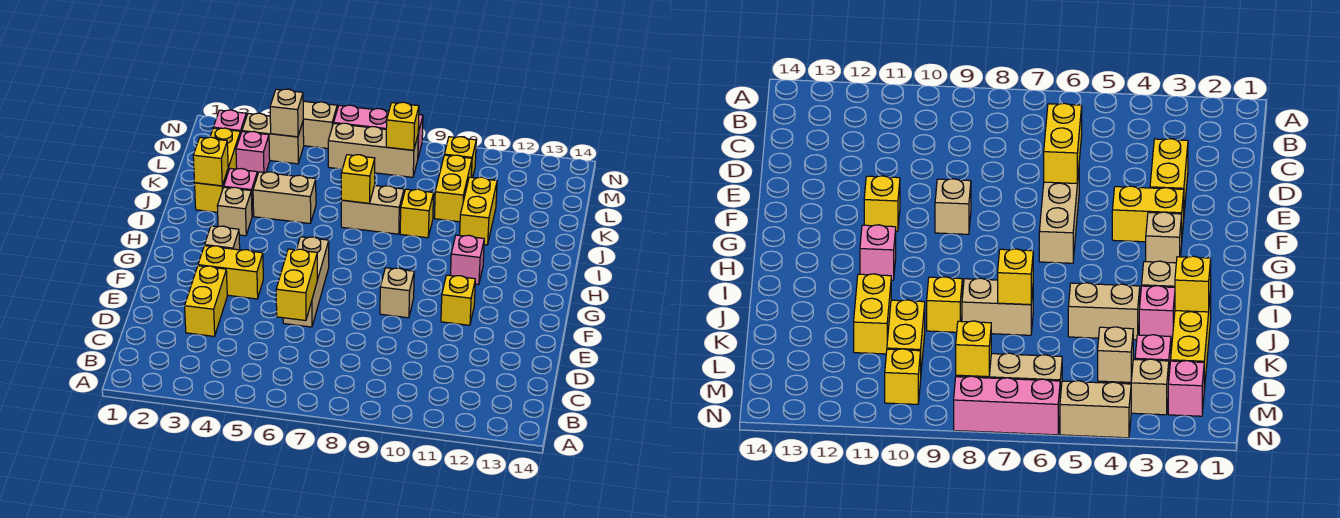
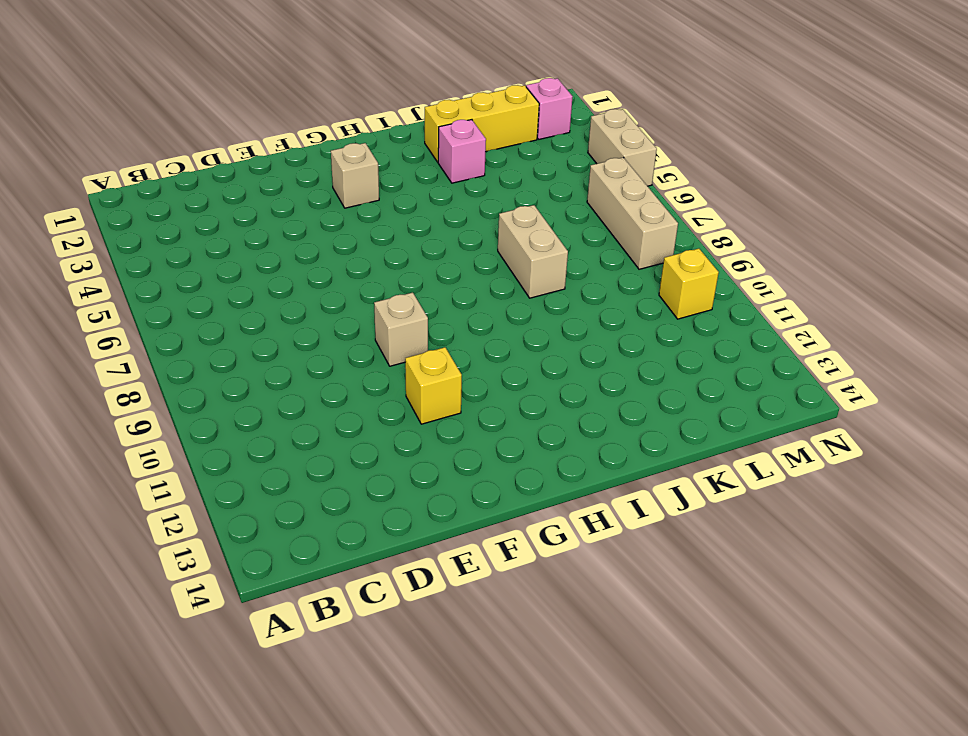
none -> yellow 1x2 brick [185,266,227,336]
none -> tan 1x3 brick [283,237,329,327]
none -> yellow 1x2 brick [198,246,263,299]

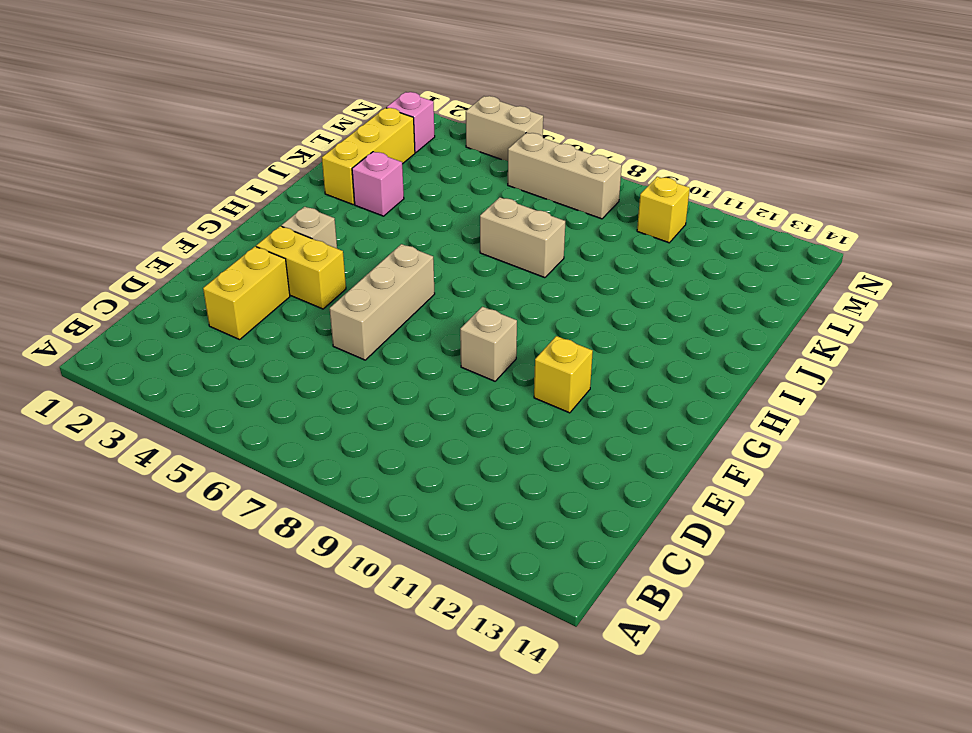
none -> pink 1x1 brick [450,235,484,285]
none -> tan 1x1 brick [217,187,252,236]
none -> tan 1x2 brick [253,172,316,223]

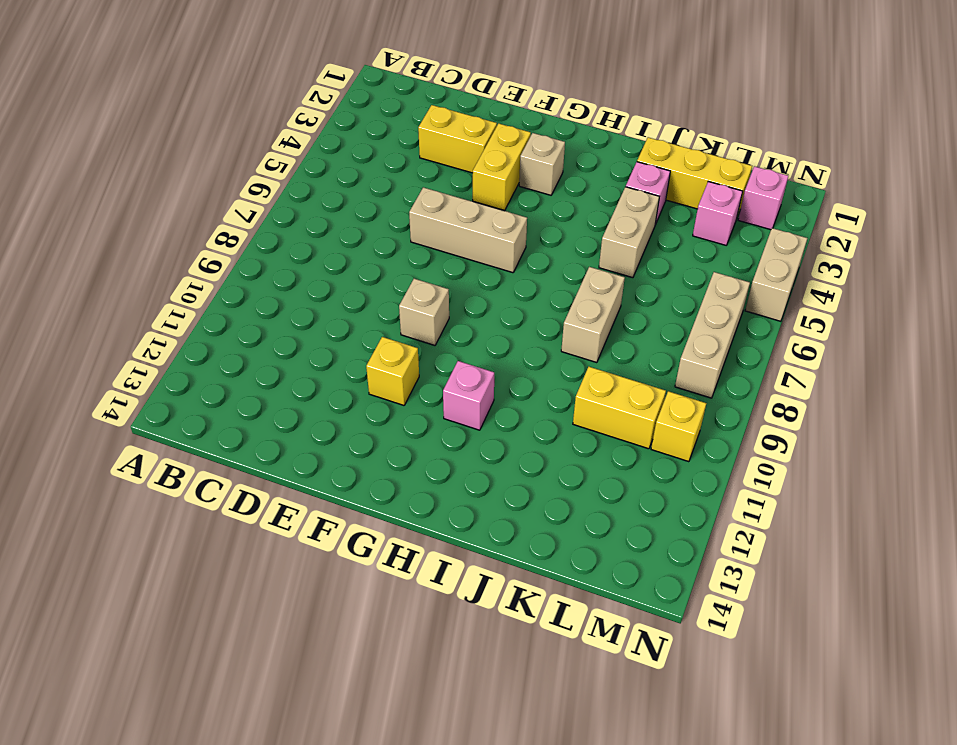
none -> tan 1x1 brick [217,187,252,236]
none -> yellow 1x1 brick [400,189,434,238]
none -> yellow 1x2 brick [460,177,497,245]

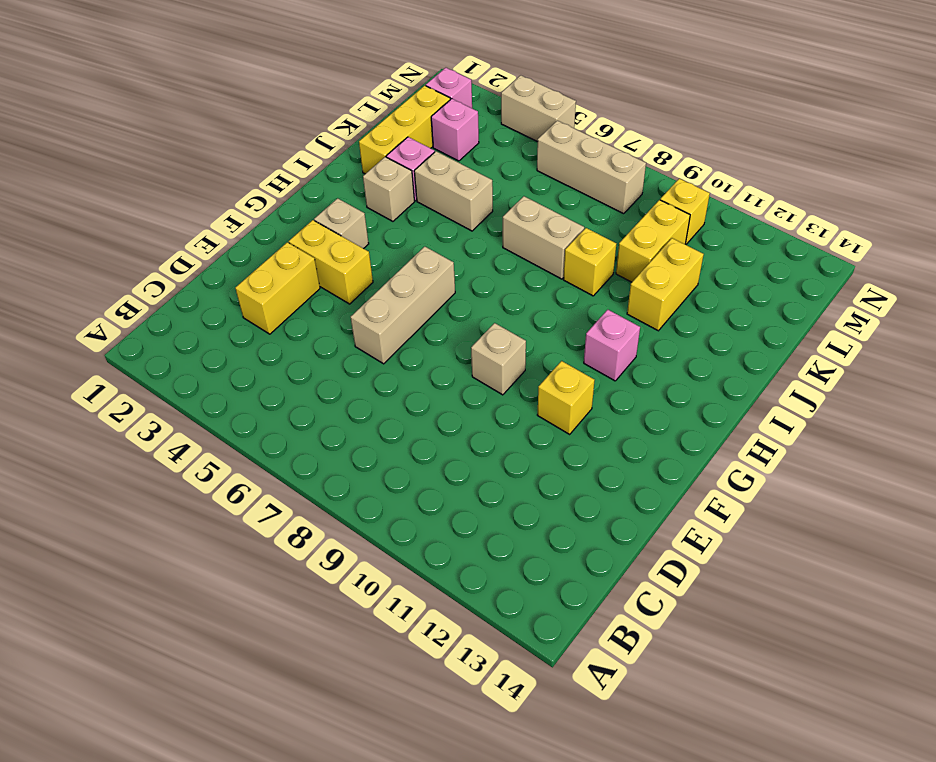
none -> tan 1x2 brick [242,113,304,164]
none -> pink 1x3 brick [334,105,423,157]
none -> yellow 1x2 brick [276,249,317,321]

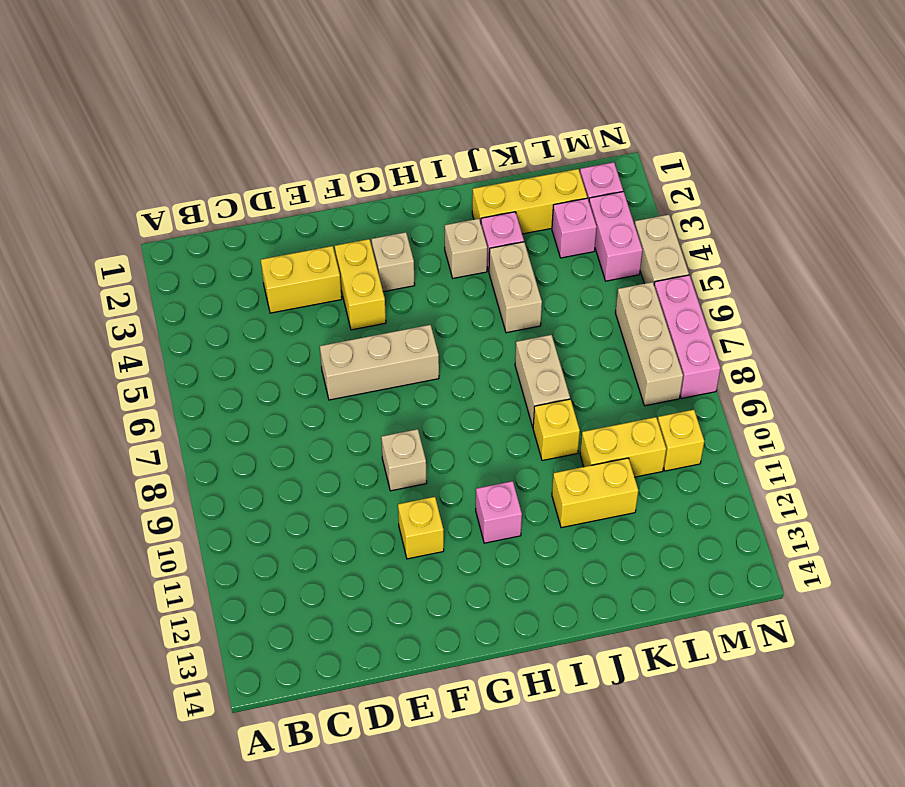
pink 1x2 brick [589,192,643,281] -> tan 1x2 brick [242,113,304,164]
none -> yellow 1x2 brick [276,249,317,321]
none -> yellow 1x1 brick [193,137,228,186]
none -> yellow 1x1 brick [341,155,375,203]

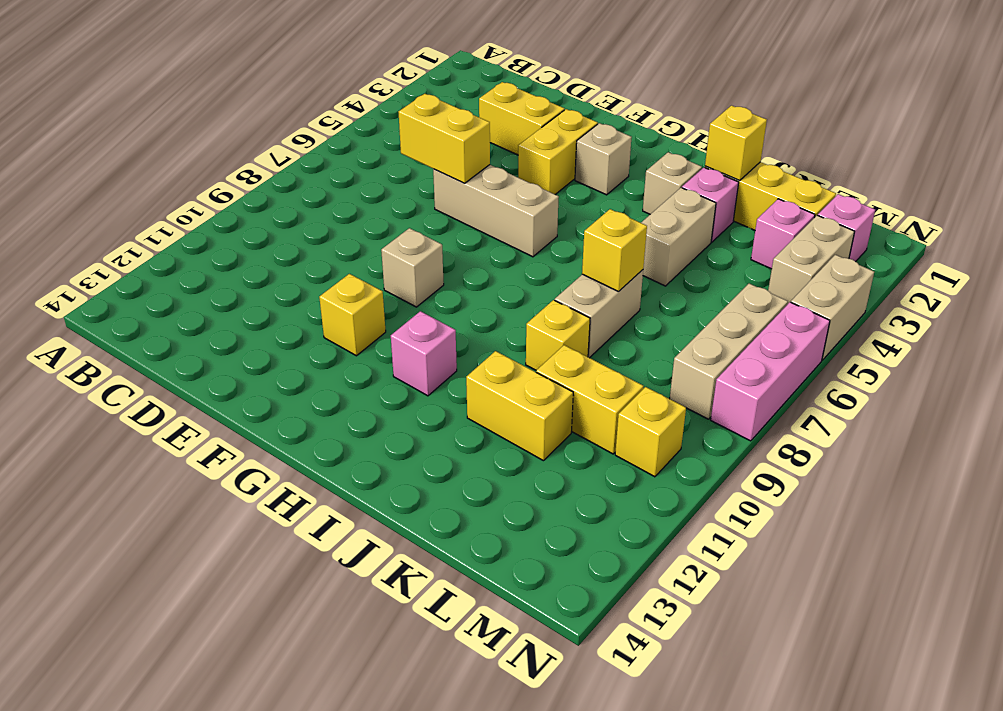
none -> tan 1x1 brick [270,89,303,137]
none -> yellow 1x1 brick [386,102,419,150]

